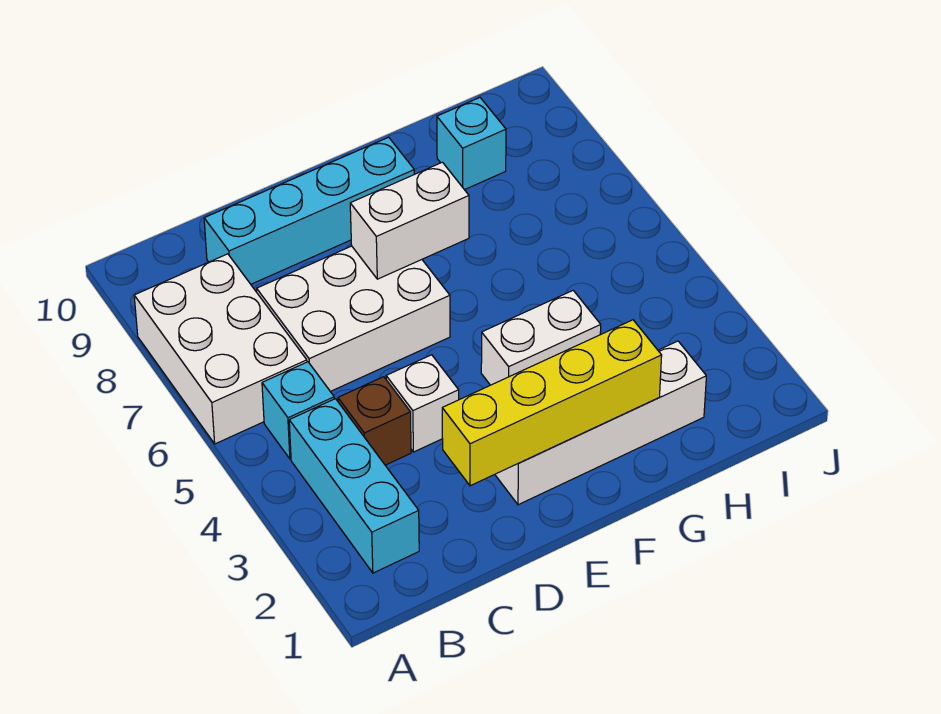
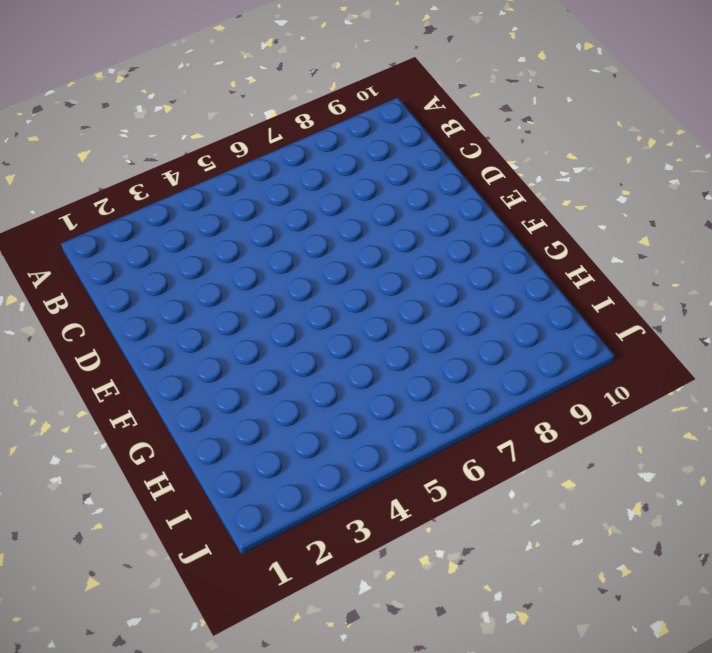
none -> white 2x3 brick [134,254,307,444]
none -> cyan 1x3 brick [289,399,419,573]
none -> cyan 1x1 brick [262,362,334,459]

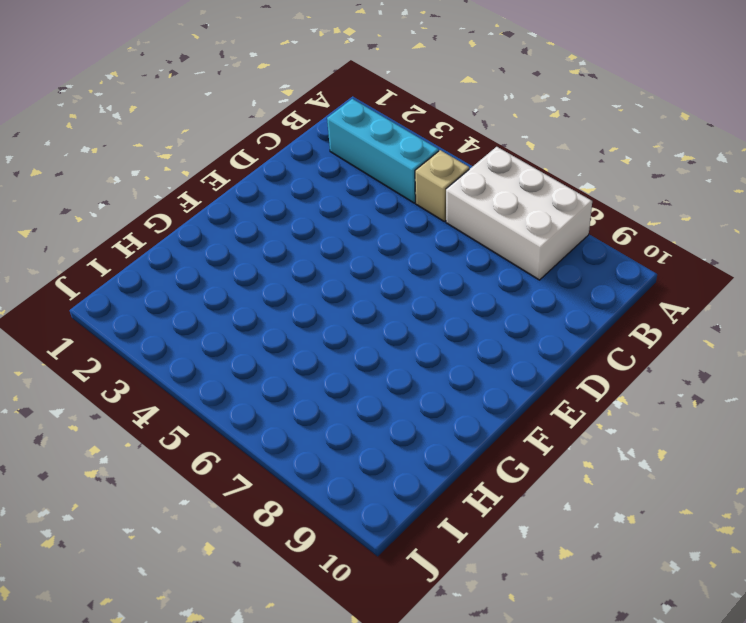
tan 1x1 brick [415,150,469,222] -> cyan 1x1 brick [262,362,334,459]
none -> brown 1x1 brick [338,377,411,465]
none -> white 2x3 brick [257,246,450,392]
none -> cyan 1x4 brick [204,137,414,284]

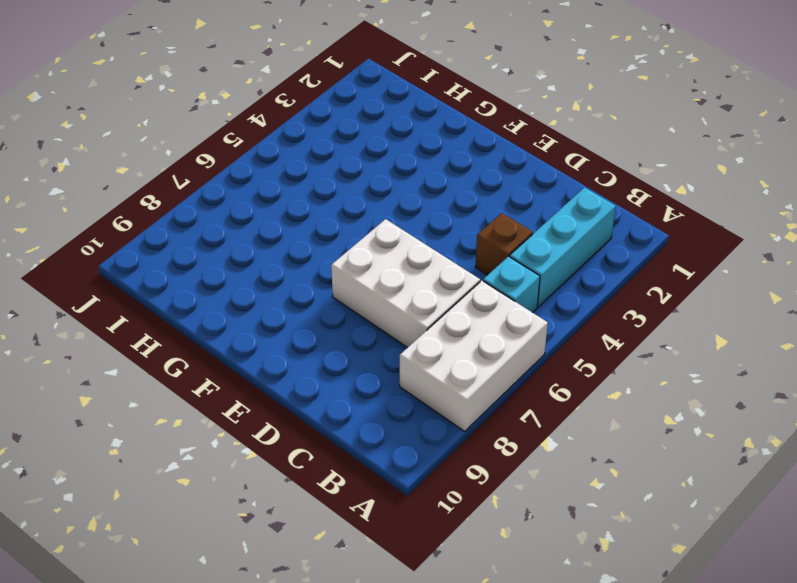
none -> cyan 1x4 brick [204,137,414,284]
none -> white 1x1 brick [386,355,459,452]
none -> white 1x4 brick [495,341,706,505]

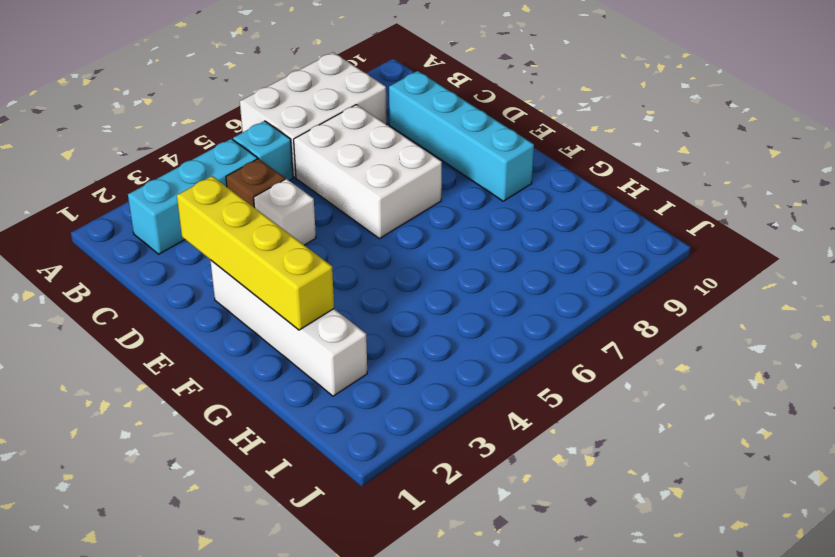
none -> white 1x2 brick [481,291,601,385]
none -> cyan 1x1 brick [437,98,506,190]
none -> white 1x2 brick [350,162,469,279]

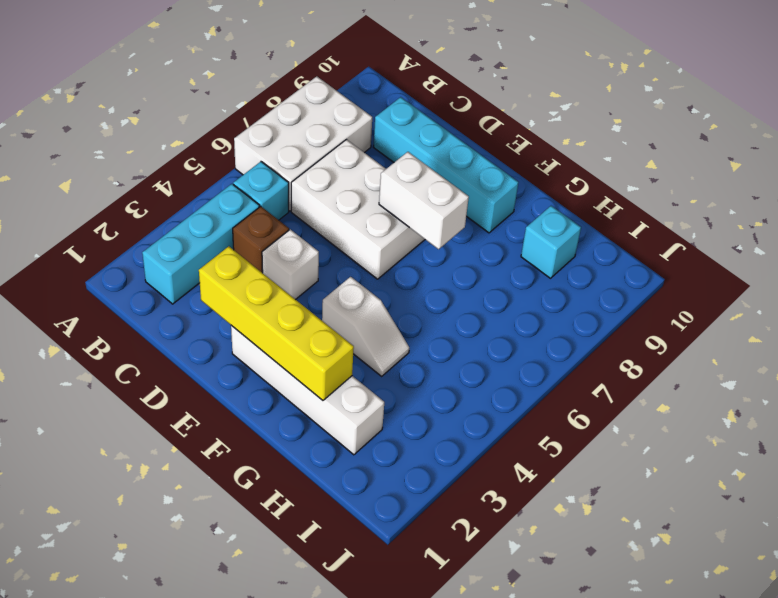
white 1x2 slope [322,277,409,376] -> white 1x2 brick [481,291,601,385]

